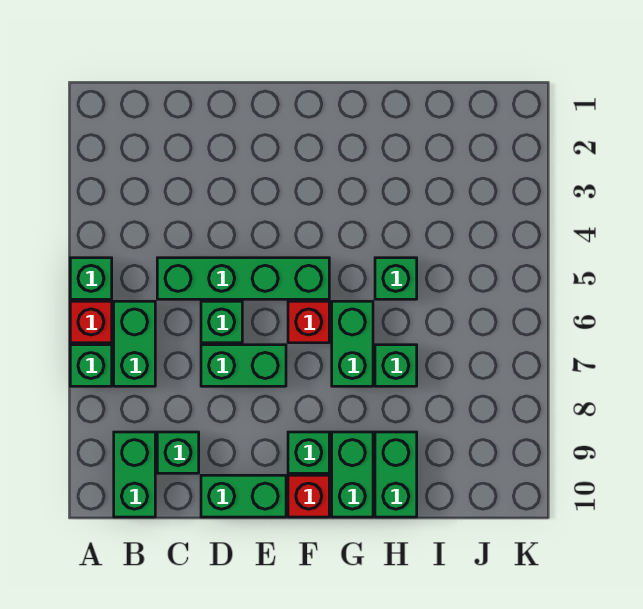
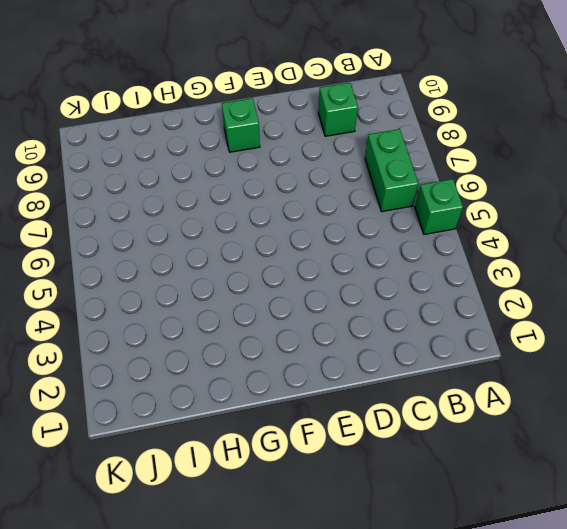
none -> red 1x1 brick [70,301,112,343]
none -> green 1x1 brick [70,345,112,386]
none -> green 1x2 brick [114,432,155,517]

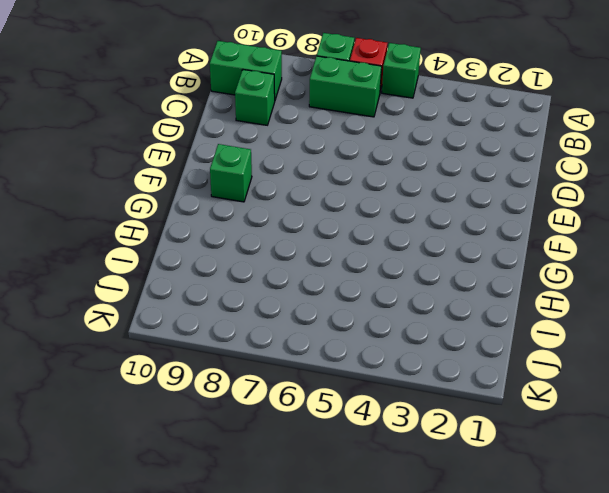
none -> green 1x4 brick [157,258,329,299]
none -> green 1x1 brick [201,301,242,343]
none -> green 1x2 brick [201,345,286,386]

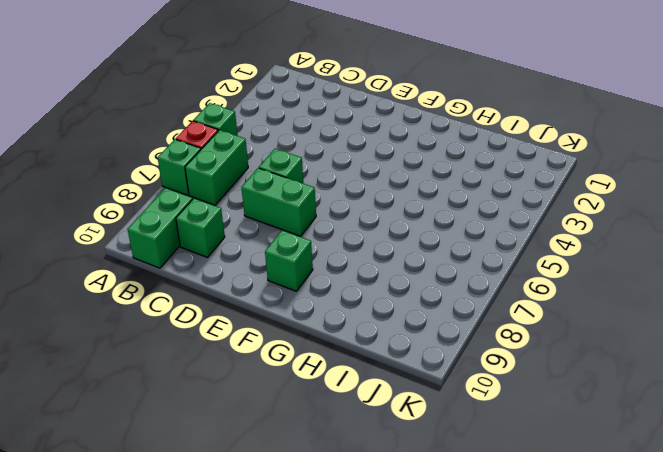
none -> green 1x4 brick [157,258,329,299]
none -> green 1x2 brick [201,475,286,517]
none -> red 1x1 brick [288,301,329,343]

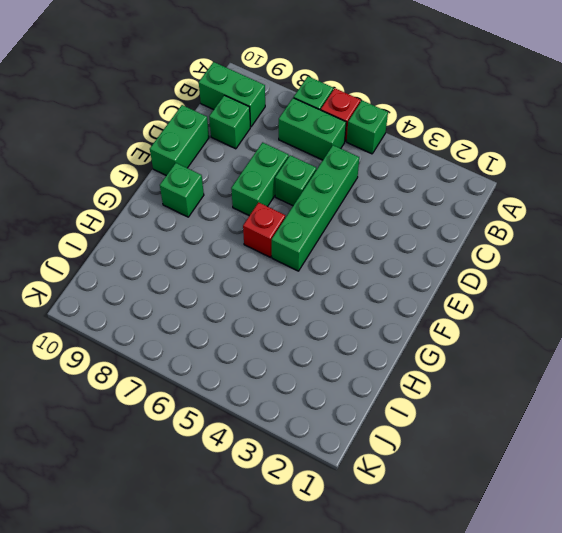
none -> red 1x1 brick [288,475,329,517]
none -> green 1x2 brick [332,301,373,386]
none -> green 1x2 brick [332,432,373,517]

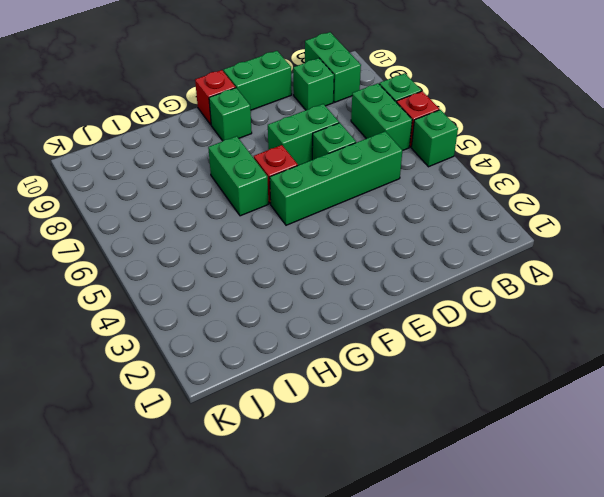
none -> green 1x2 brick [332,432,373,517]
none -> green 1x1 brick [375,258,417,299]
none -> green 1x1 brick [375,345,417,386]

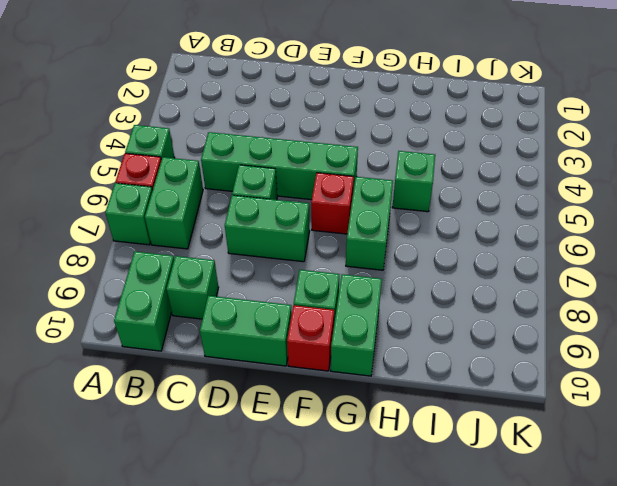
none -> green 1x1 brick [375,345,417,386]
none -> green 1x2 brick [375,432,417,517]

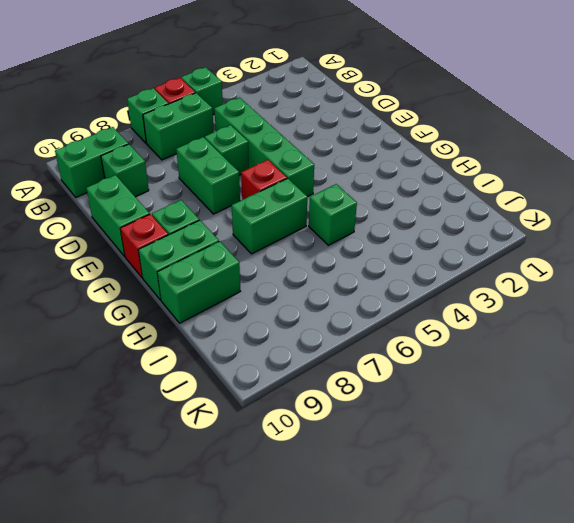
none -> green 1x1 brick [375,345,417,386]

